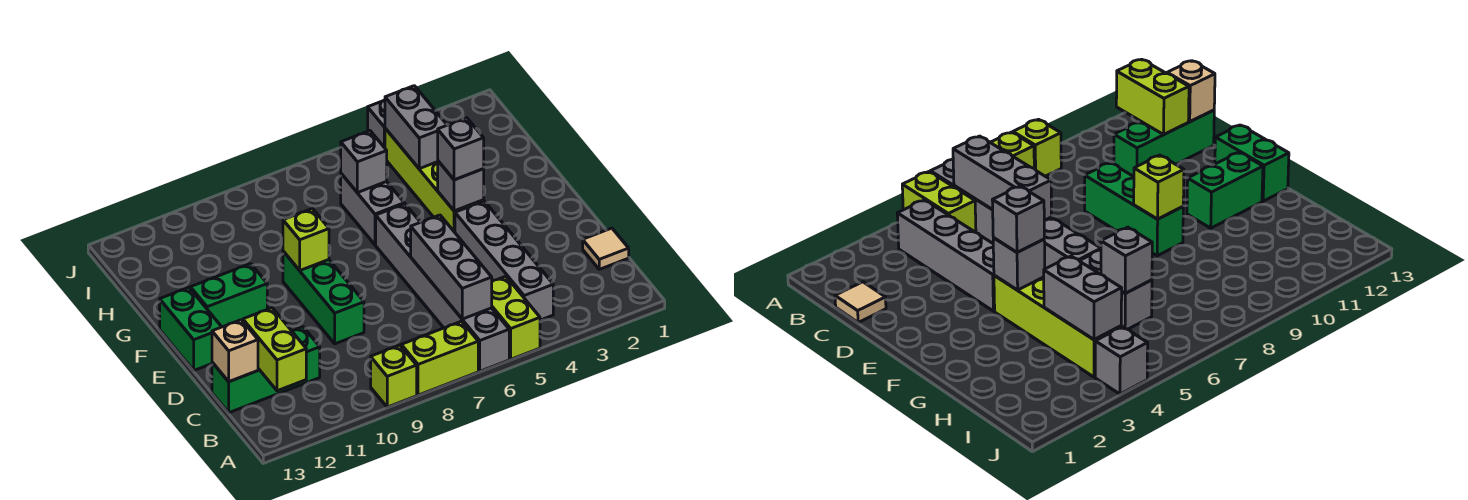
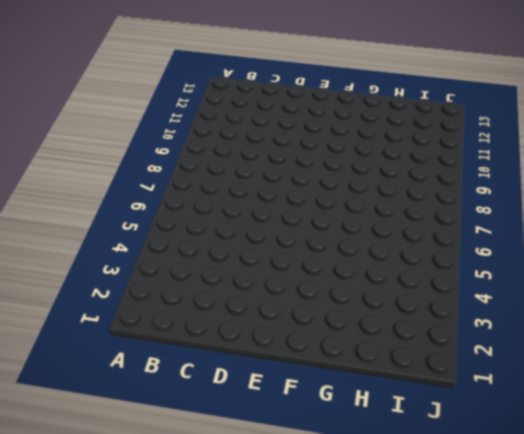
none -> lime 1x2 brick [492,276,540,359]
none -> grey 1x6 brick [376,204,509,371]
none -> lime 1x2 brick [401,321,478,395]

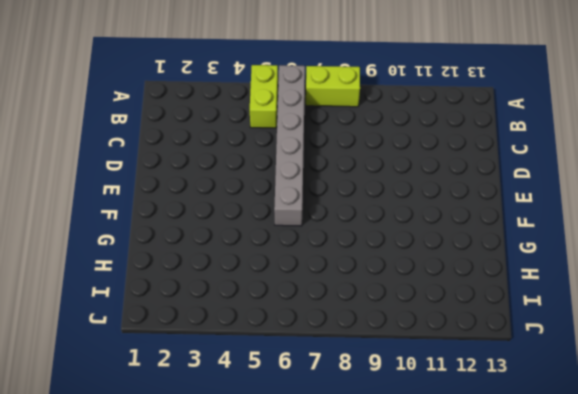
none -> lime 1x1 brick [371,345,417,407]
none -> grey 1x4 brick [455,201,553,320]
none -> tan 1x1 tile [583,228,629,269]

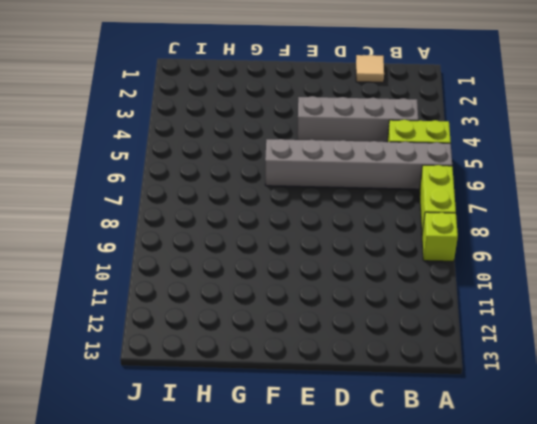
none -> green 1x3 brick [212,327,320,413]
none -> green 1x3 brick [283,251,364,344]
none -> green 1x2 brick [160,288,221,370]

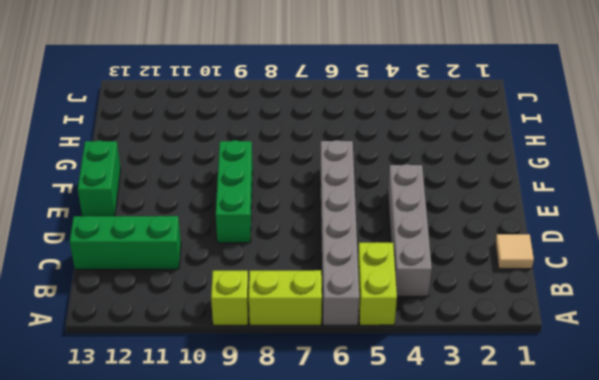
none -> lime 1x4 brick [385,128,484,232]
none -> green 1x2 brick [190,264,267,327]
none -> grey 1x2 brick [341,174,404,245]

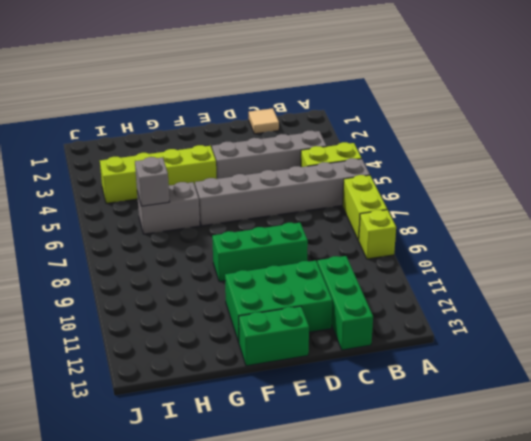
green 2x3 brick [225,260,332,342] -> green 1x2 brick [190,264,267,327]
none -> grey 1x1 brick [368,100,385,148]
none -> grey 1x3 brick [411,215,492,319]
none -> lime 1x2 brick [243,308,306,391]

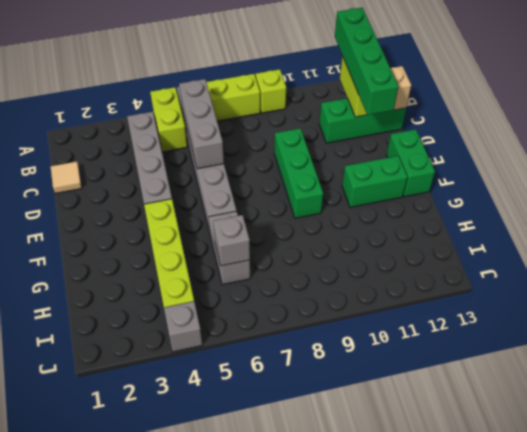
green 1x4 brick [335,8,398,115] -> none
none -> grey 1x1 brick [438,161,484,211]
none -> lime 1x1 brick [283,209,329,270]
none -> grey 1x2 brick [385,86,447,169]

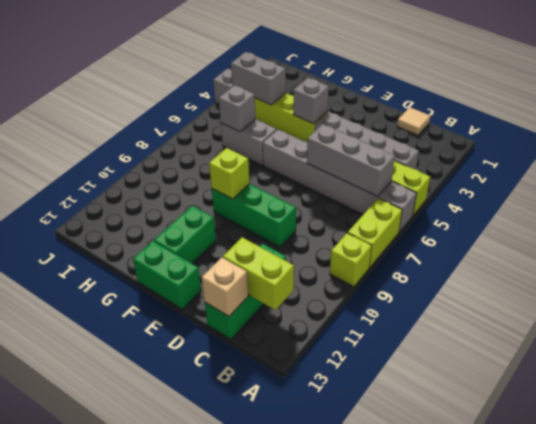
none -> grey 1x1 brick [438,118,484,180]

